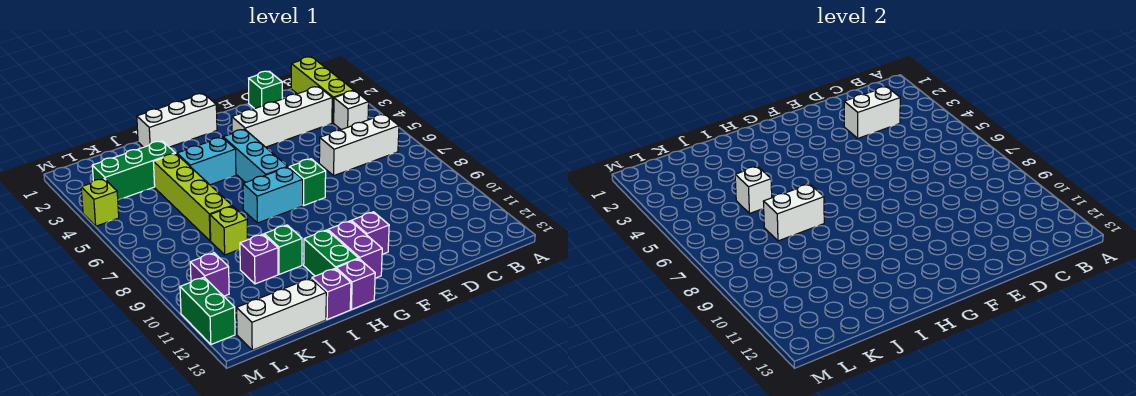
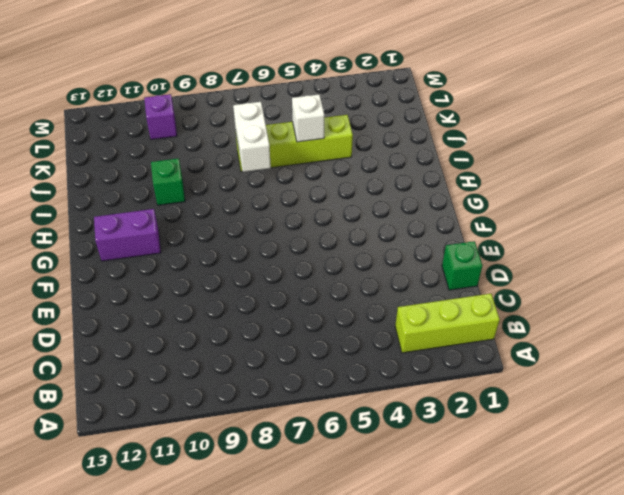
none -> white 1x1 brick [334,91,369,130]
none -> white 1x3 brick [319,114,399,175]
none -> white 1x4 brick [232,87,332,147]

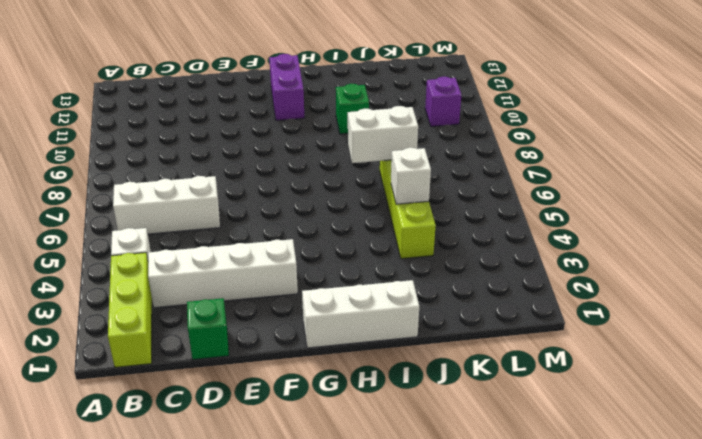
none -> green 1x1 brick [289,159,326,205]
none -> purple 1x1 brick [351,212,389,254]
none -> cyan 1x3 brick [223,129,287,183]

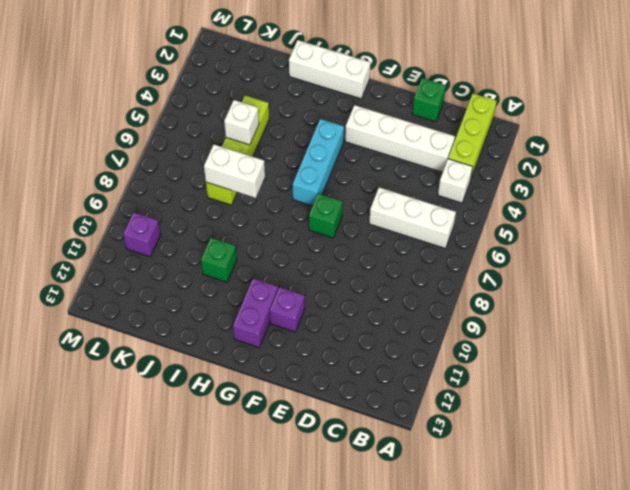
none -> cyan 1x2 brick [243,167,303,223]
none -> cyan 1x2 brick [177,137,236,185]
none -> green 1x2 brick [304,230,358,276]

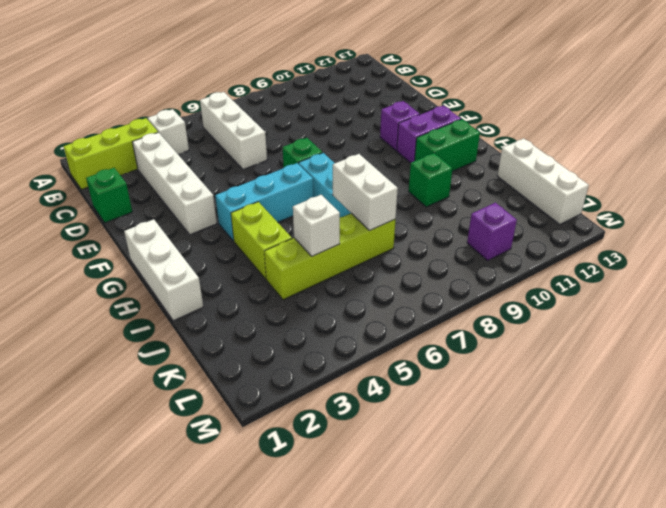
lime 1x2 brick [231,202,292,279] -> cyan 1x2 brick [177,137,236,185]
none -> purple 1x1 brick [336,259,375,310]
none -> purple 1x1 brick [312,269,351,320]
none -> green 1x3 brick [92,141,175,200]

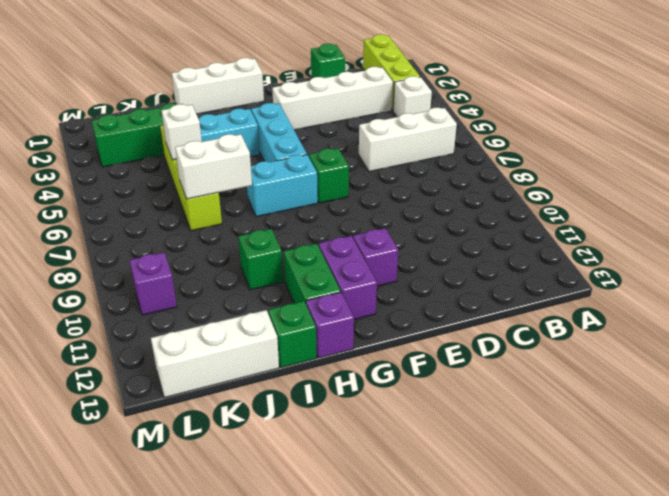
green 1x1 brick [269,301,317,368] -> purple 1x1 brick [312,269,351,320]
none -> lime 1x1 brick [210,206,247,255]
none -> purple 1x1 brick [240,234,278,284]
none -> lime 1x1 brick [81,179,119,226]

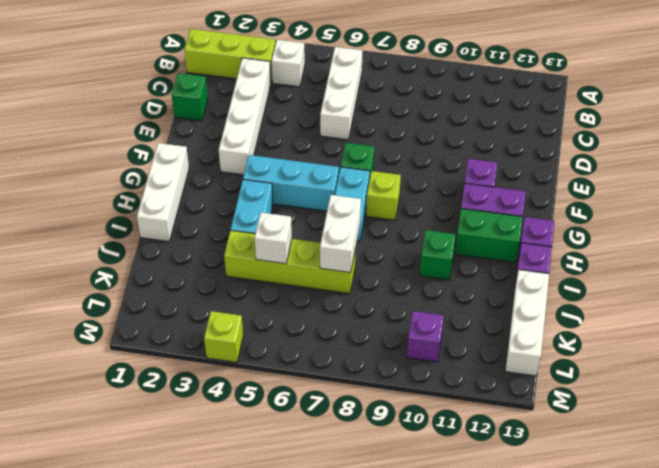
lime 1x1 brick [366,171,401,220] -> lime 1x1 brick moved to [210,206,247,255]
none -> green 1x3 brick [92,141,175,200]
none -> purple 1x1 brick [240,234,278,284]
none -> green 1x2 brick [180,277,235,344]

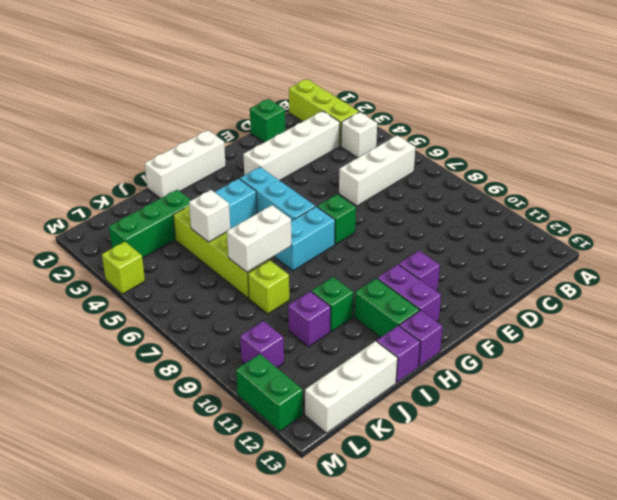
none -> white 1x2 brick [844,87,900,138]

